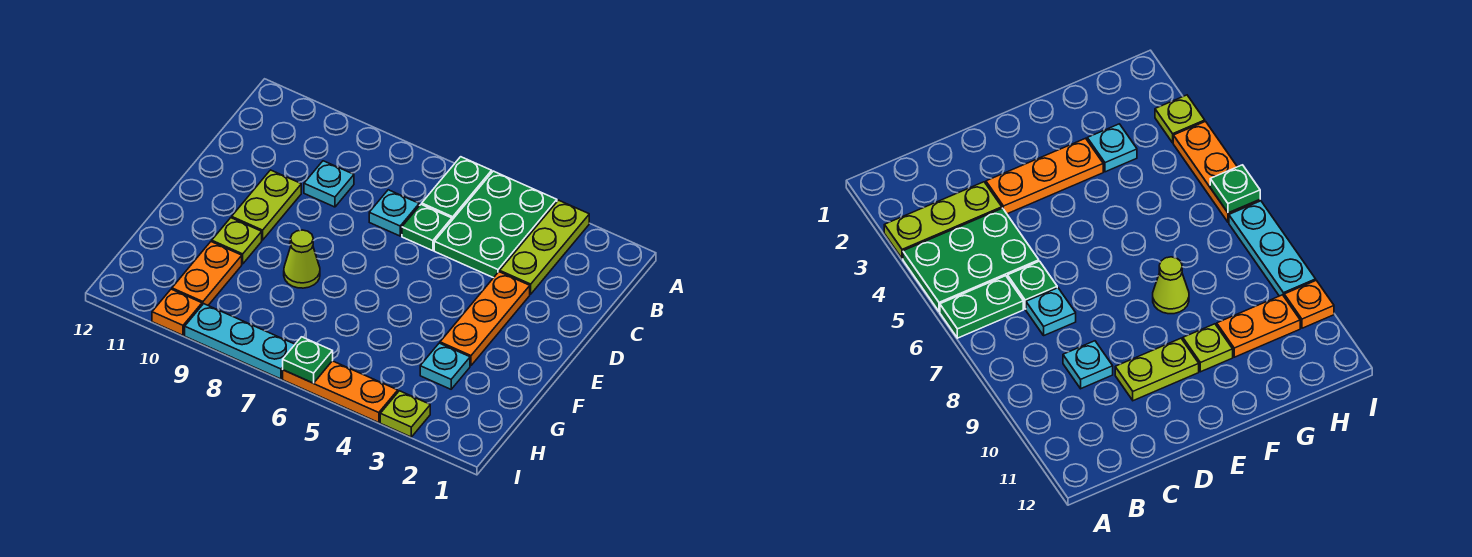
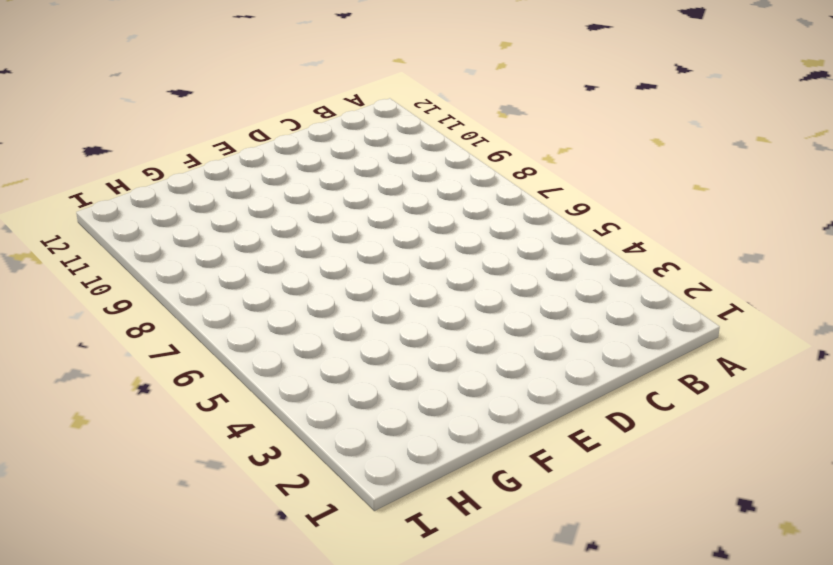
none -> lime 1x3 plate [500,200,589,294]
none -> green 2x3 plate [434,171,557,278]
none -> green 1x2 plate [422,157,492,220]

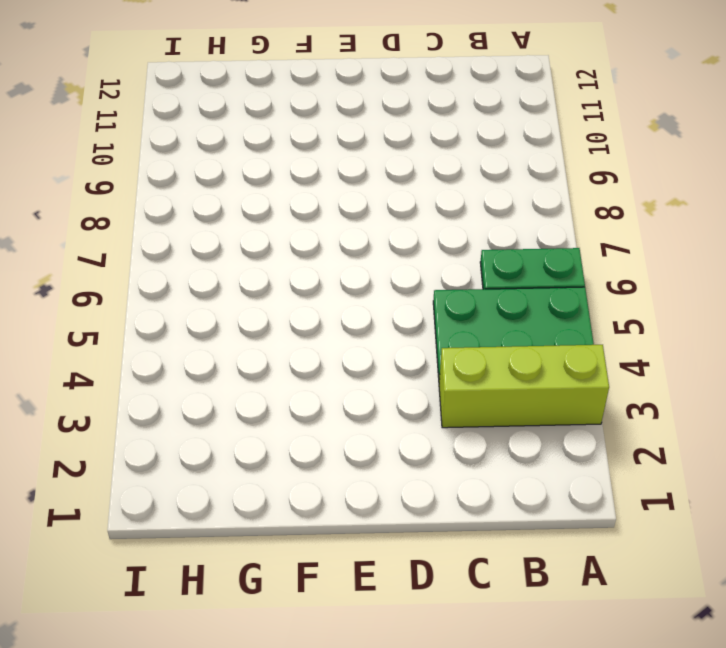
lime 1x3 brick [439,345,609,428] -> lime 1x3 plate [500,200,589,294]
none -> green 1x1 plate [402,204,452,251]
none -> cyan 1x1 plate [369,190,419,236]
none -> cyan 1x1 plate [304,161,354,207]

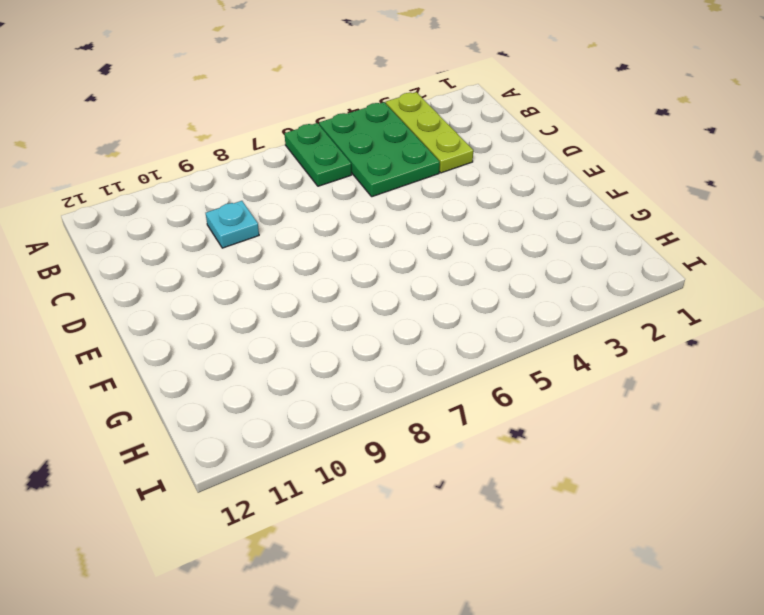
none -> green 1x1 plate [402,204,452,251]
none -> cyan 1x1 plate [369,190,419,236]
none -> orange 1x3 plate [440,272,530,366]

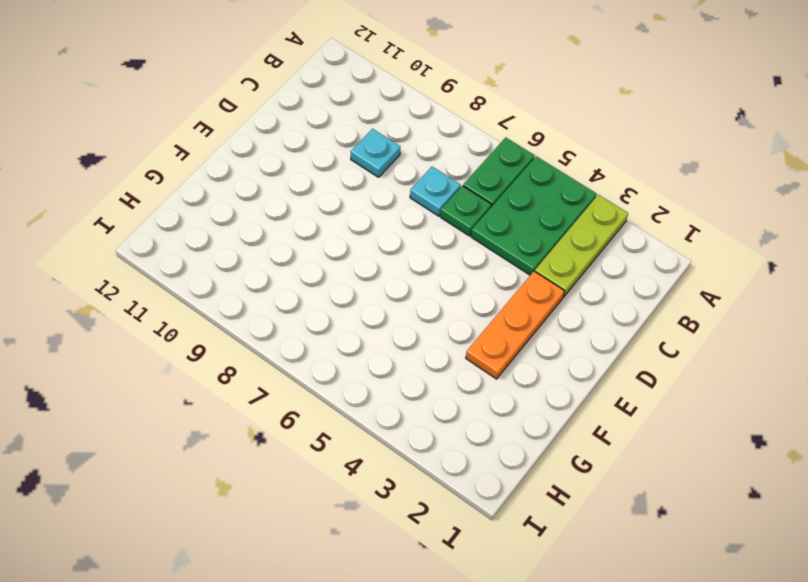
none -> lime 1x2 plate [232,170,301,240]
none -> lime 1x1 cone [284,230,320,288]
none -> lime 1x1 plate [212,218,262,264]

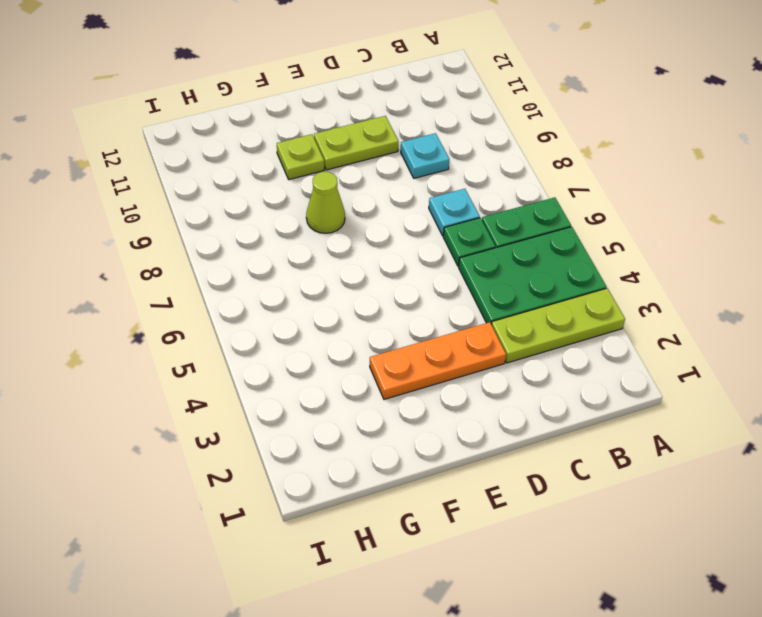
none -> cyan 1x1 plate [420,343,470,389]
none -> orange 1x2 plate [172,242,242,305]
none -> lime 1x1 plate [380,391,430,437]

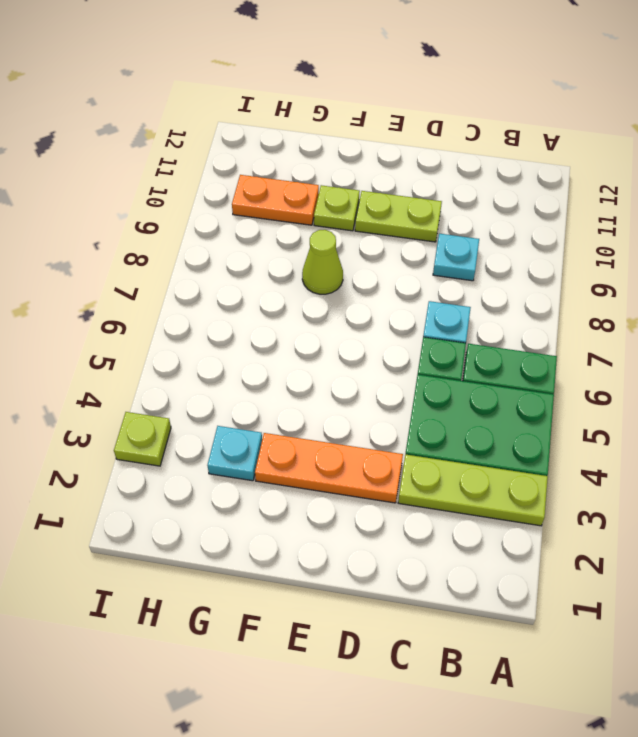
none -> orange 1x3 plate [283,361,398,423]
none -> cyan 1x3 plate [185,304,295,379]
none -> orange 1x1 plate [152,289,202,335]

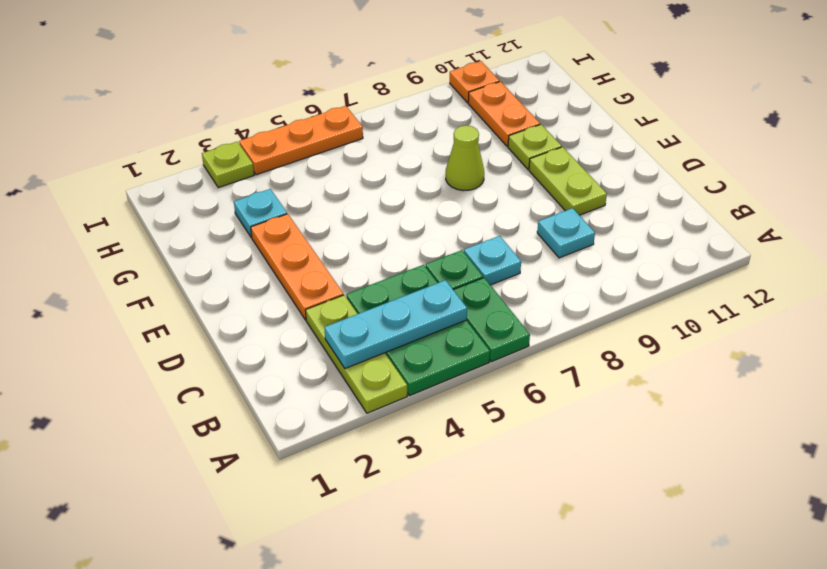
cyan 1x3 plate [324,280,467,369] -> cyan 1x3 plate moved to [185,304,295,379]
none -> green 1x1 plate [283,337,333,383]

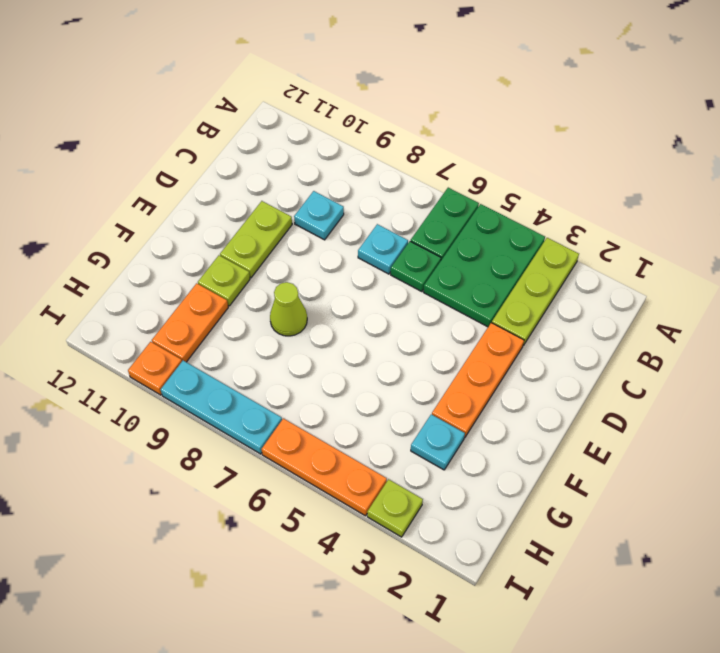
none -> green 1x1 plate [283,337,333,383]

